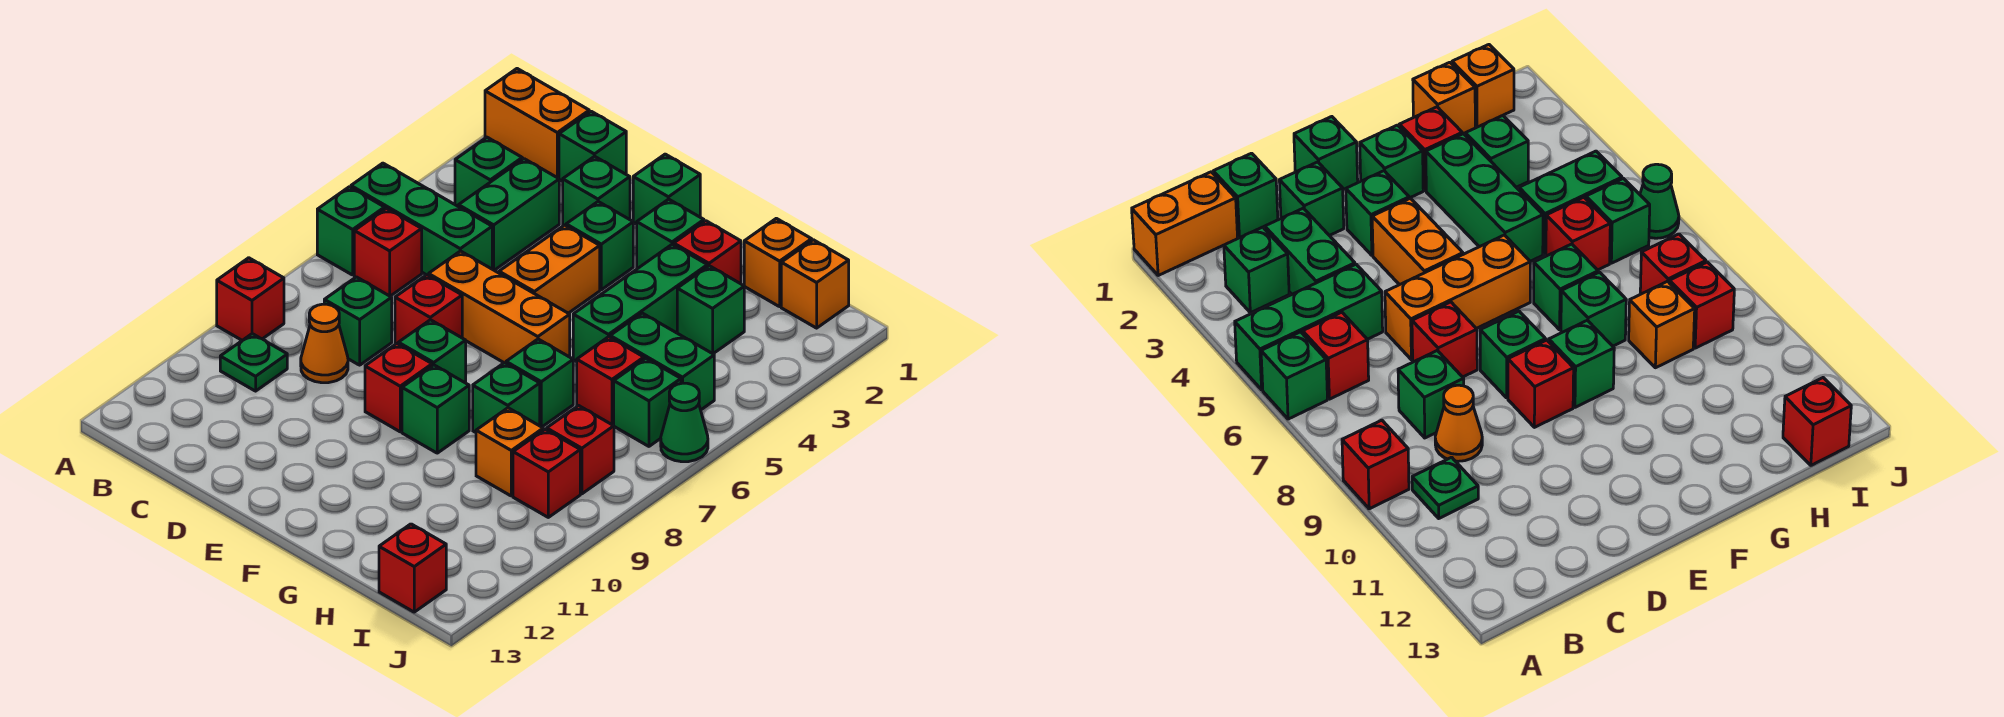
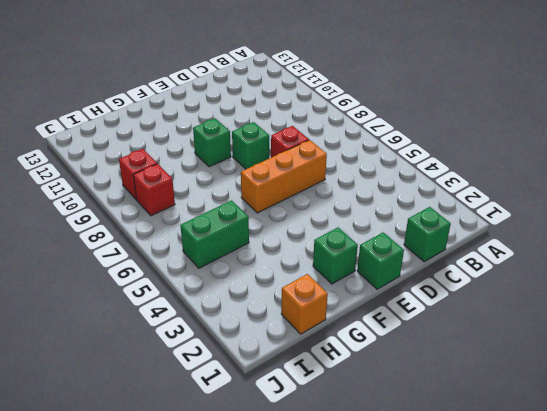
none -> orange 1x2 brick [485,69,589,178]
none -> green 1x3 brick [351,163,492,275]
none -> green 1x1 brick [317,187,385,275]
none -> red 1x1 brick [217,258,284,340]

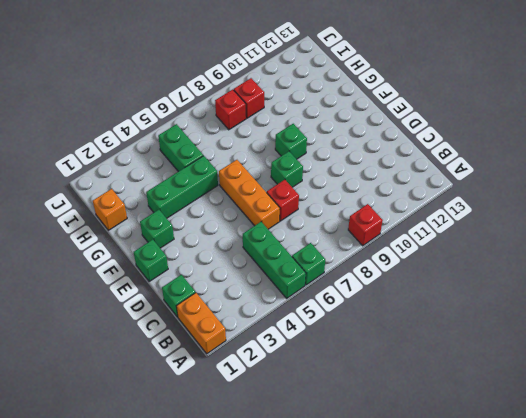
none -> green 1x1 brick [455,137,522,207]
none -> red 1x1 brick [354,208,422,296]
none -> green 1x1 plate [220,334,287,391]
none -> green 1x2 brick [459,159,559,270]

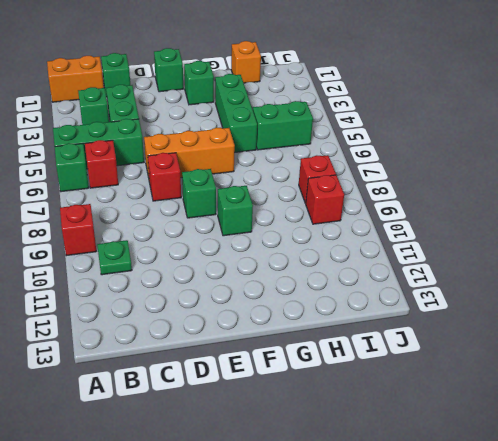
none -> green 1x1 brick [324,277,392,365]
none -> orange 1x1 cone [301,304,348,383]
none -> green 1x1 brick [563,156,630,226]
none -> green 1x1 brick [566,202,633,290]

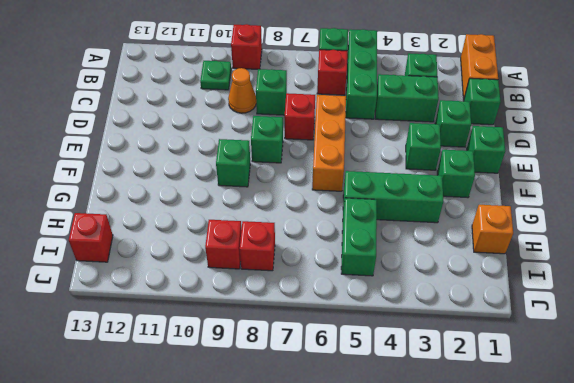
none -> orange 1x2 brick [499,225,600,313]
none -> red 1x1 brick [365,344,432,432]
none -> red 1x1 brick [674,221,741,284]
none -> green 1x1 brick [506,339,573,427]

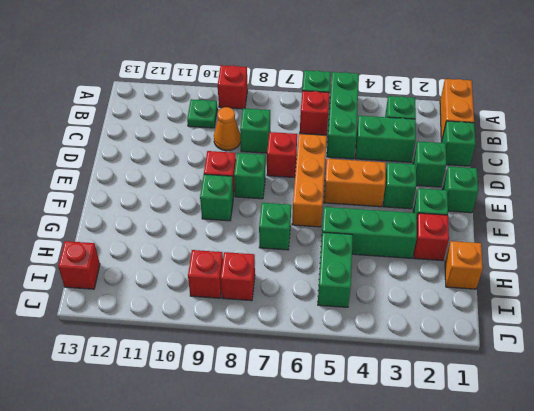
none -> green 1x1 brick [473,363,540,432]
none -> green 1x1 brick [677,266,744,354]
none -> red 1x1 brick [577,337,644,425]
none -> orange 1x1 brick [476,408,543,496]

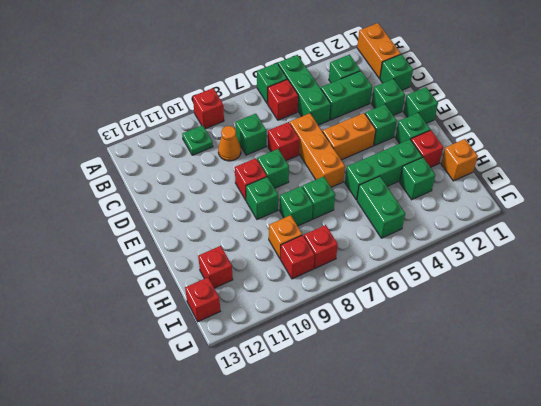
red 1x1 brick [198,246,233,288] -> red 1x1 brick moved to [577,337,644,425]
none -> orange 1x1 brick [781,240,849,328]
none -> green 1x1 brick [614,358,681,446]
none -> green 1x1 cone [661,383,708,462]

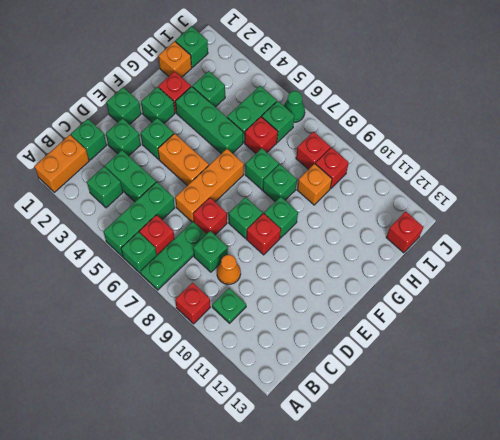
green 1x3 plate [140,222,206,290] -> none
green 1x1 brick [176,26,208,67] -> orange 1x1 brick [781,240,849,328]

